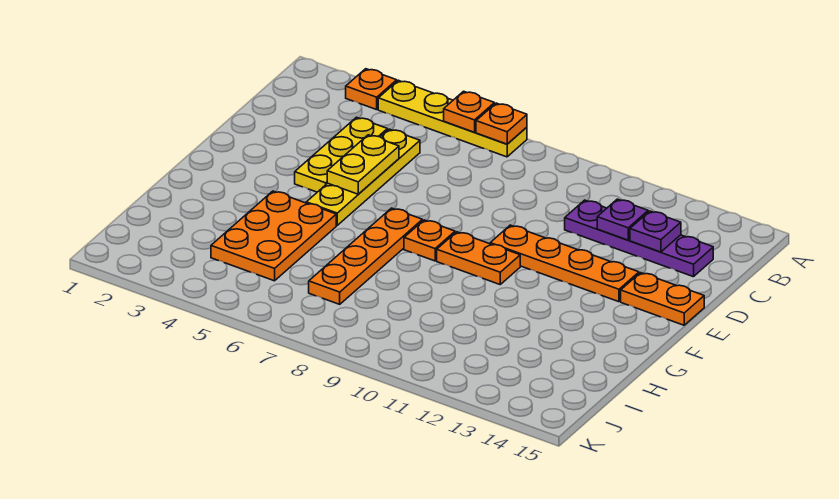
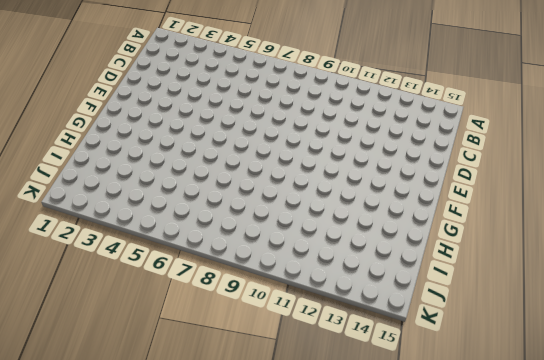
none -> orange 1x1 plate [346,69,397,110]
none -> yellow 1x4 plate [378,80,527,157]
none -> yellow 1x3 plate [295,117,387,192]

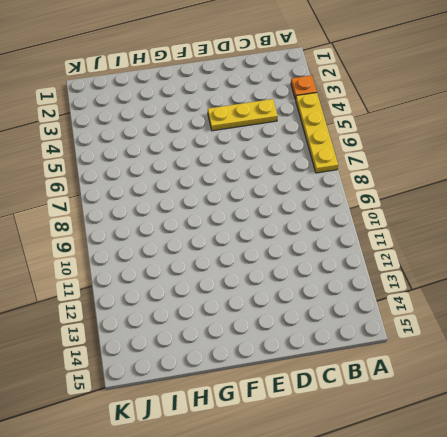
none -> yellow 1x4 plate [306,129,420,225]
none -> purple 1x4 plate [565,200,713,277]
none -> orange 1x4 plate [490,225,639,302]

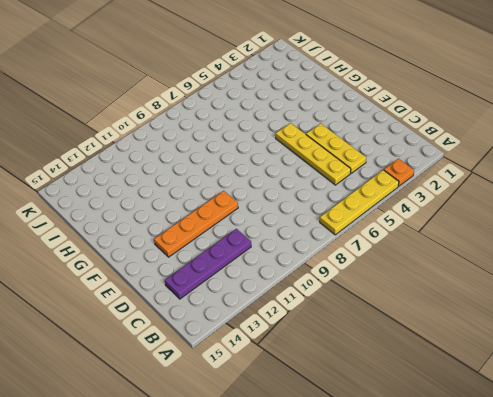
none -> orange 1x2 plate [621,273,704,325]
none -> orange 1x4 plate [309,208,422,304]
none -> orange 1x1 plate [404,220,455,261]

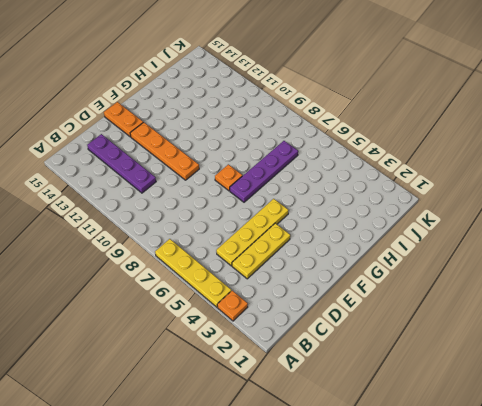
purple 1x4 plate [230,141,298,202] -> orange 1x4 plate [309,208,422,304]
none -> orange 1x2 plate [437,232,520,284]
none -> orange 2x3 plate [211,191,336,281]
none -> orange 1x1 plate [444,91,494,132]

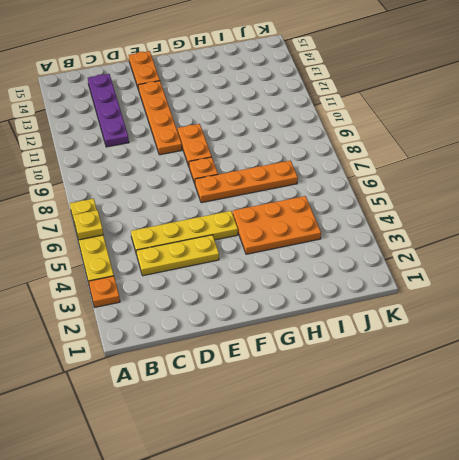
yellow 1x1 plate [73,210,103,240] -> orange 1x1 plate [444,91,494,132]
none -> orange 1x1 plate [476,103,527,144]
none -> purple 1x1 plate [597,199,648,240]
none -> purple 1x1 plate [630,211,681,252]

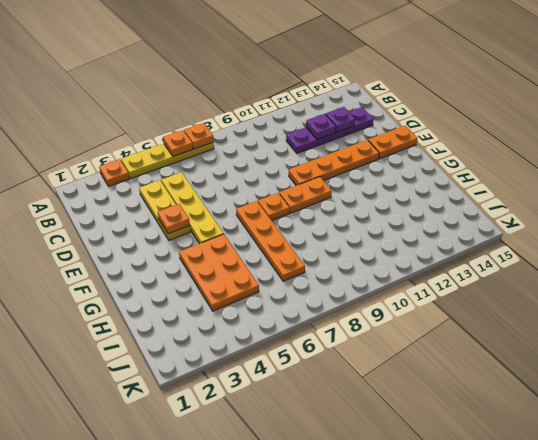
orange 1x1 plate [158,204,190,234] -> none
none -> yellow 1x2 plate [327,135,399,194]

